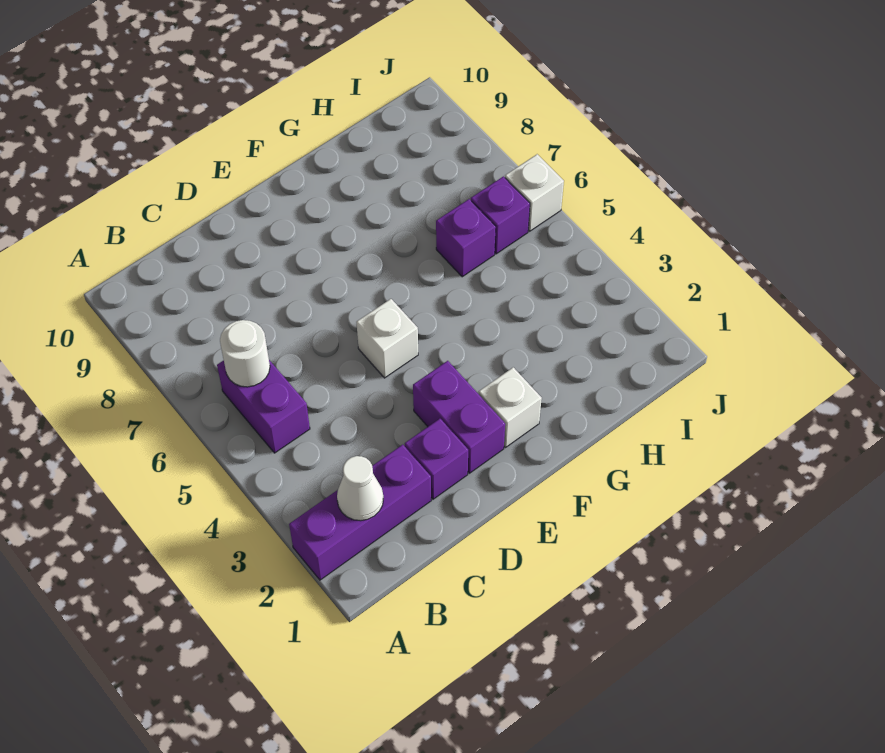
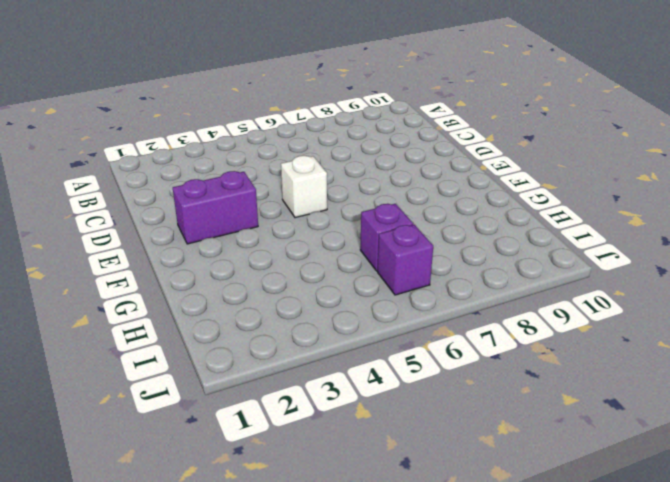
none -> purple 1x3 brick [289,445,431,580]
none -> purple 1x2 brick [217,360,310,453]

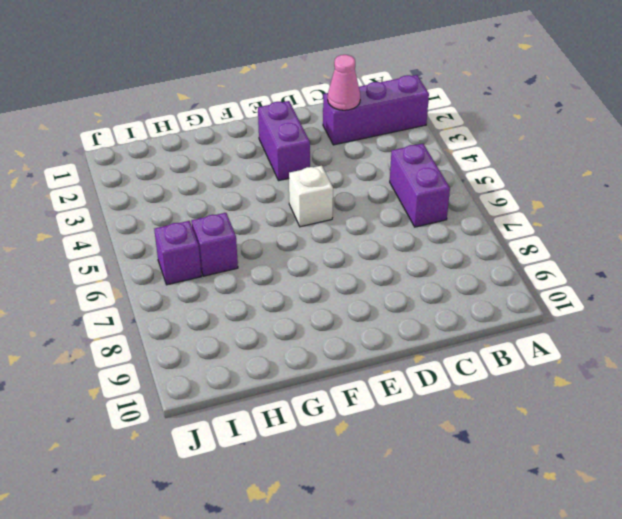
pink 1x1 cone [328,55,360,110] -> none
none -> purple 1x1 brick [405,419,468,499]
none -> white 1x1 brick [479,367,542,448]

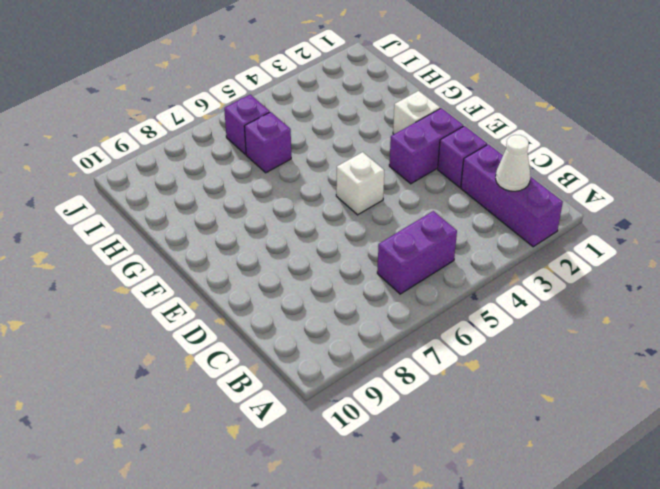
none -> white 1x1 brick [505,154,564,231]
none -> white 1x1 round brick [220,320,270,387]

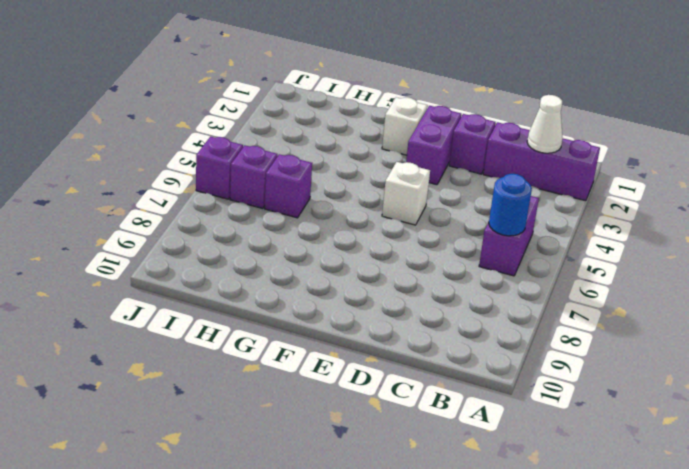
blue 1x1 round brick [489,174,532,236] -> white 1x1 round brick [220,320,270,387]
purple 1x1 brick [196,137,243,199] -> white 1x1 brick [505,154,564,231]

